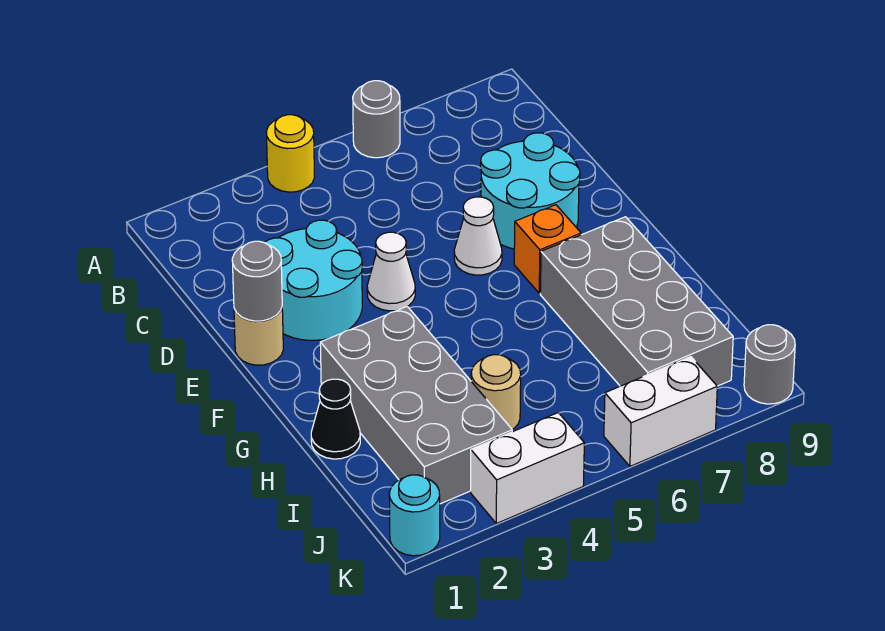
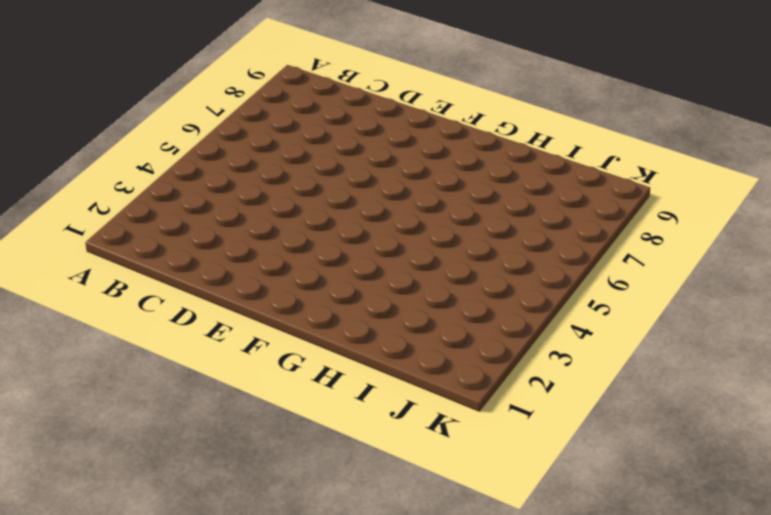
none -> yellow 1x1 round brick [266,115,315,192]
none -> grey 1x1 round brick [353,81,400,158]
none -> cyan 2x2 round brick [265,220,362,340]

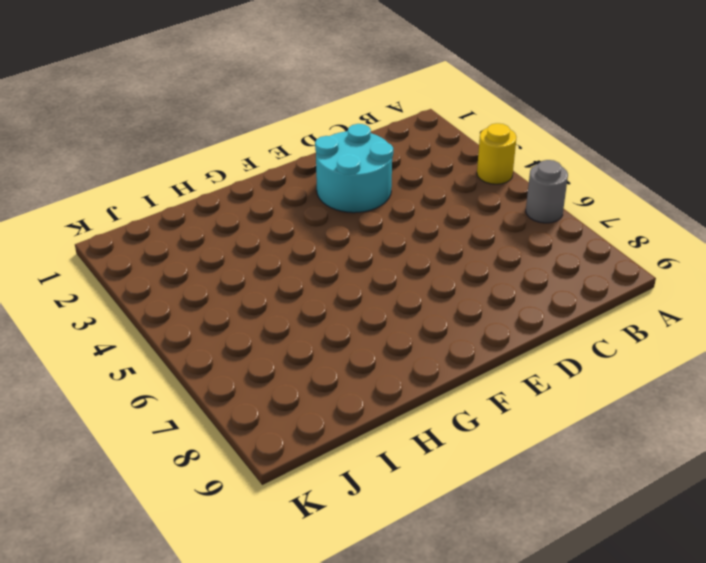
none -> cyan 2x2 round brick [481,133,580,249]
none -> tan 1x1 round brick [234,308,283,365]
none -> white 1x1 cone [367,232,415,311]

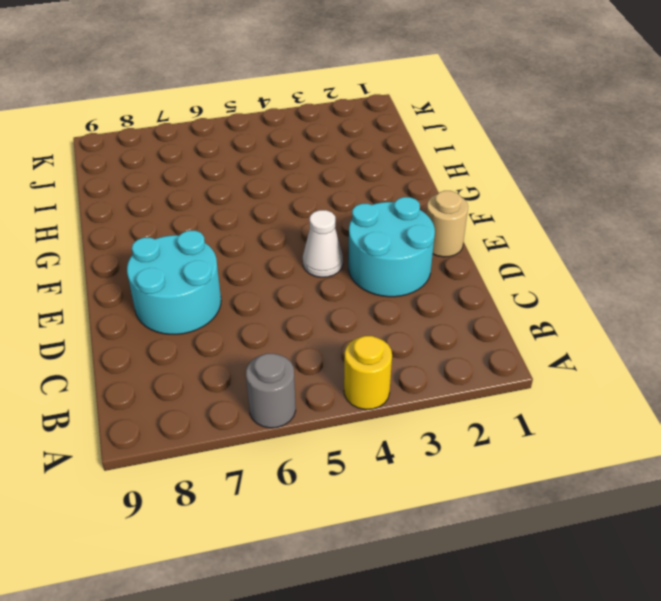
none -> white 1x1 cone [454,197,502,275]
none -> orange 1x1 brick [514,205,581,293]
none -> grey 2x4 brick [320,306,512,504]

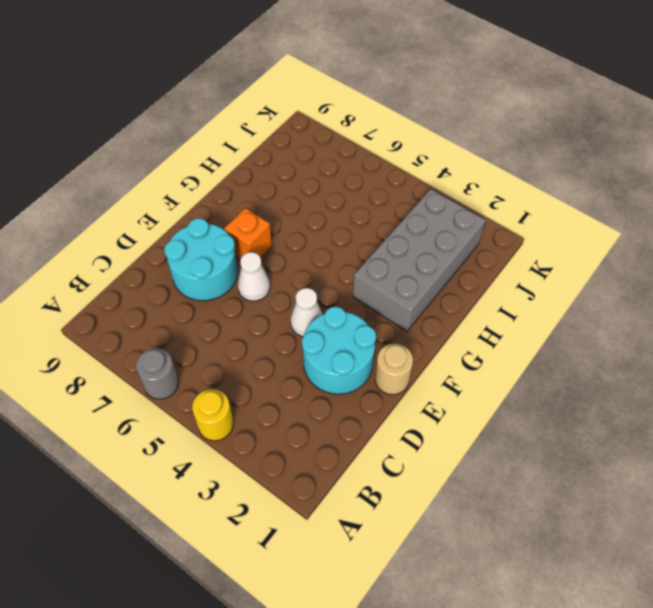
none -> grey 2x4 brick [540,217,733,386]
none -> black 1x1 cone [311,379,360,459]
none -> tan 1x1 round brick [471,355,521,430]

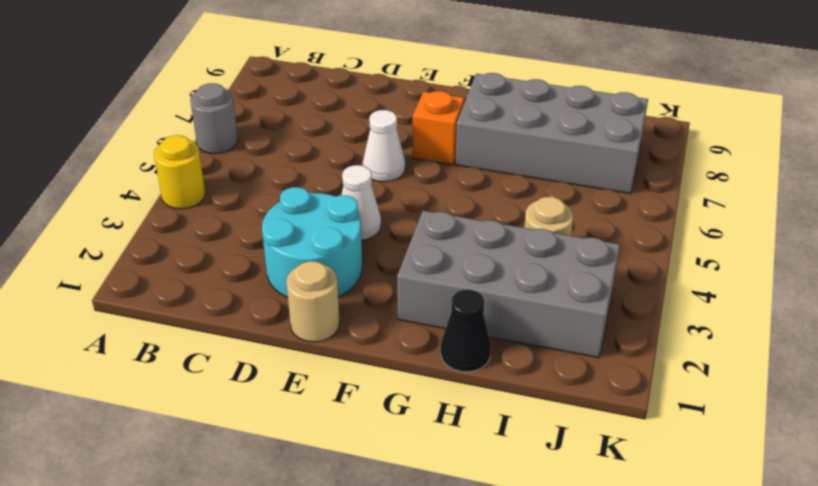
none -> cyan 2x2 round brick [481,133,580,249]
none -> cyan 1x1 round brick [389,475,440,556]
none -> white 1x2 brick [471,413,584,524]

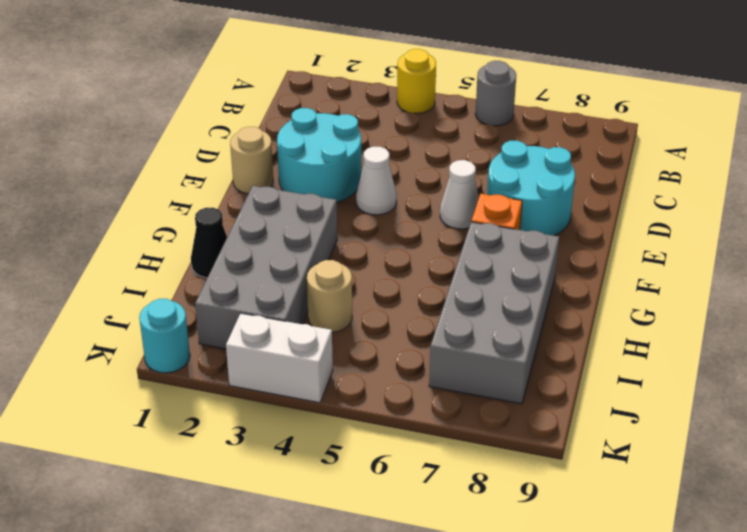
none -> white 1x2 brick [604,357,717,466]
none -> grey 1x1 round brick [744,325,795,404]
none -> grey 1x1 round brick [232,241,282,321]

